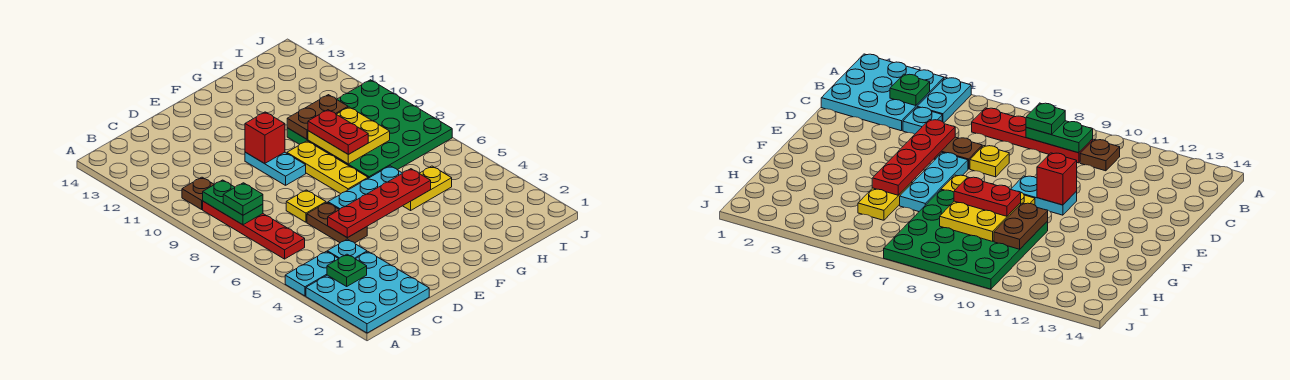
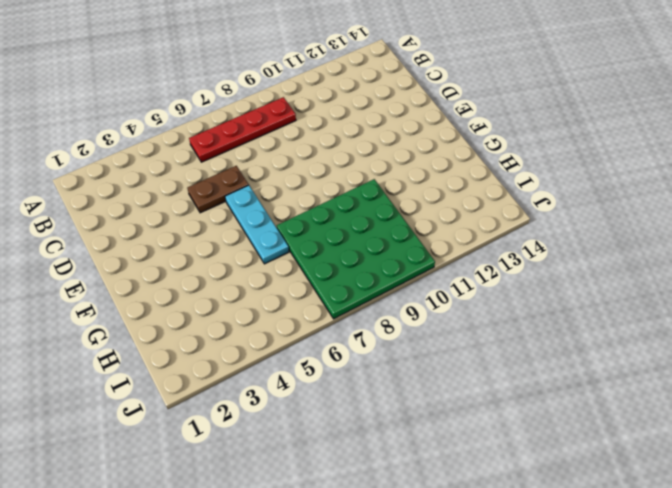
none -> cyan 3x3 plate [306,252,429,333]
none -> cyan 1x2 plate [285,251,338,296]
none -> brown 1x1 plate [182,177,214,209]

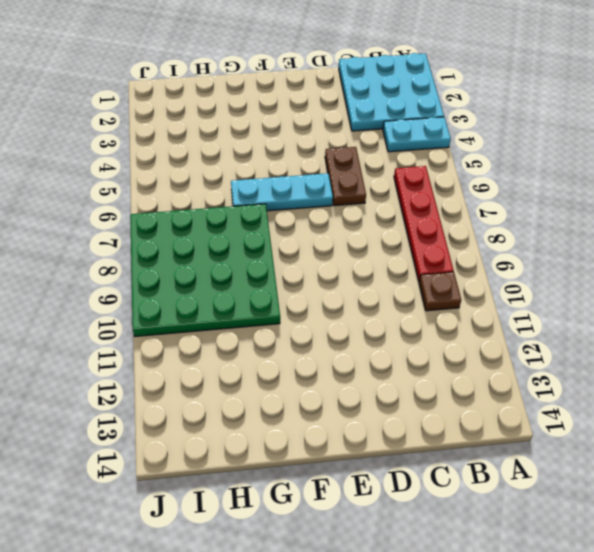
none -> cyan 1x1 plate [327,239,367,259]
none -> yellow 1x1 plate [286,190,326,222]
none -> cyan 1x2 plate [245,152,306,185]

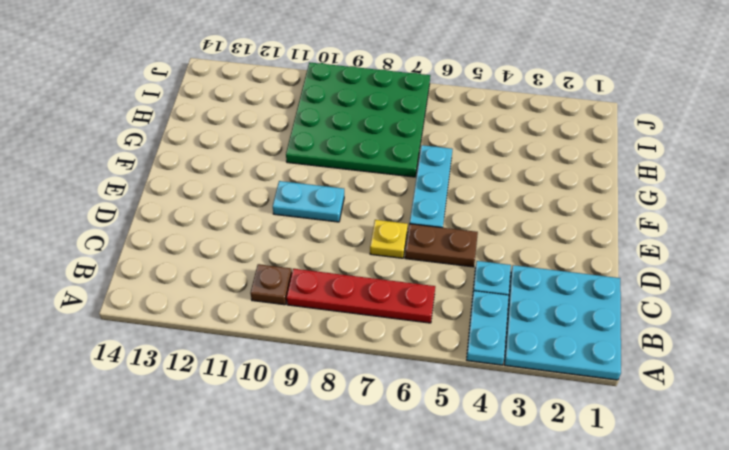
none -> yellow 1x3 plate [287,141,368,194]
none -> yellow 1x2 plate [403,166,452,210]
none -> green 1x1 plate [327,254,367,286]

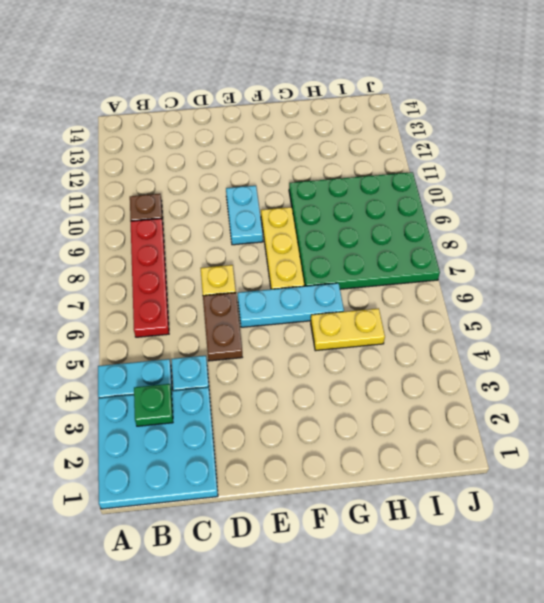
none -> green 1x2 plate [203,180,263,225]
none -> red 1x4 plate [328,169,431,238]
none -> red 1x1 brick [245,112,285,164]

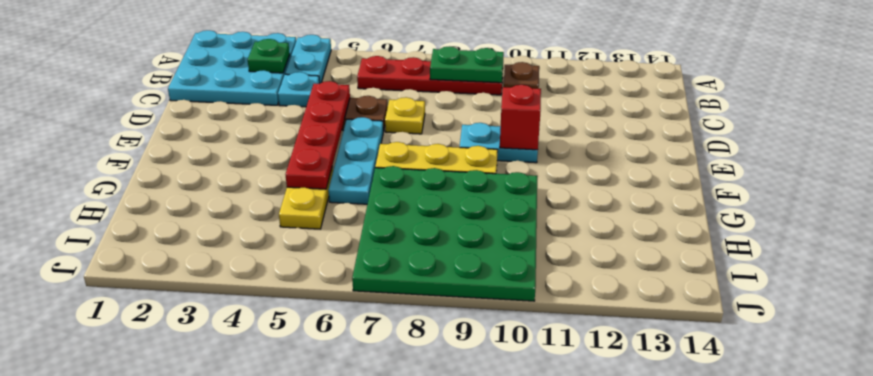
none -> yellow 2x2 plate [308,107,390,164]
none -> brown 1x2 plate [287,95,348,139]
none -> green 1x1 plate [223,183,263,215]

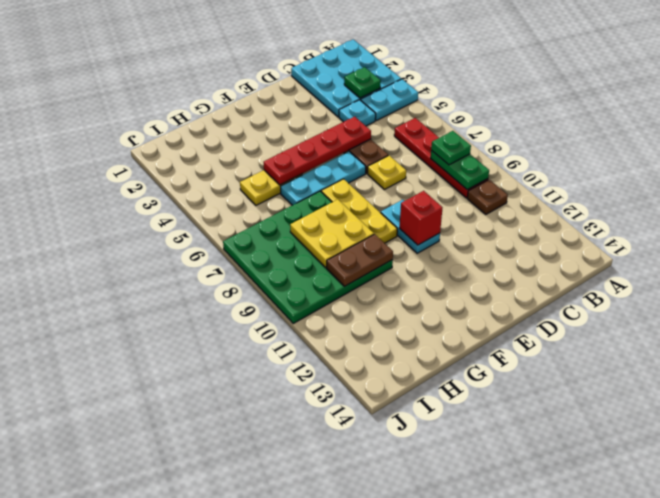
none -> red 1x2 plate [308,110,368,154]

